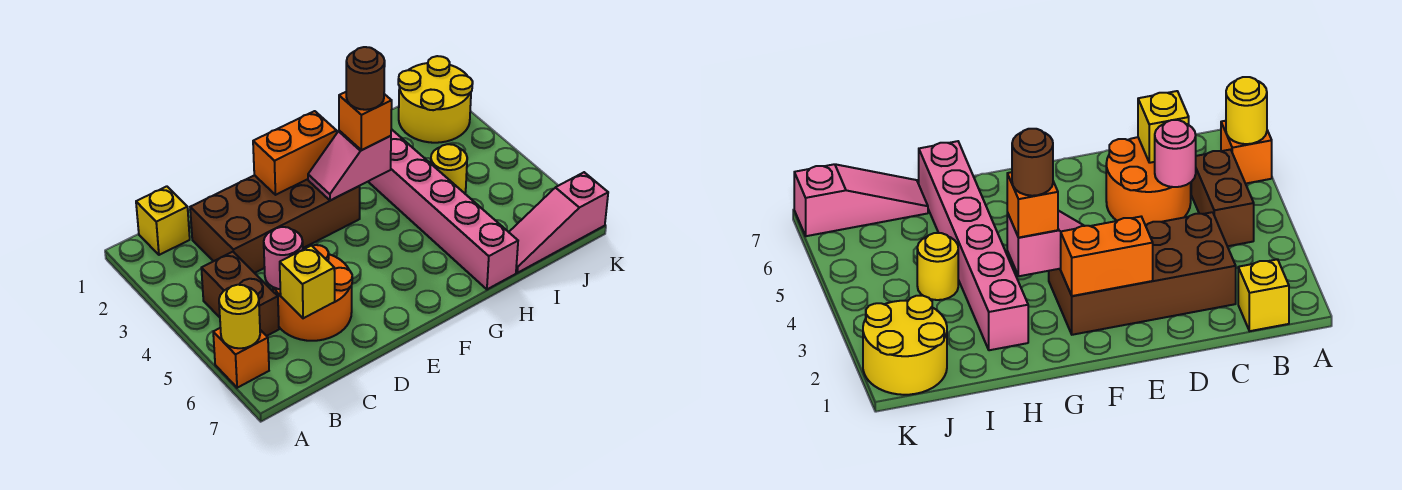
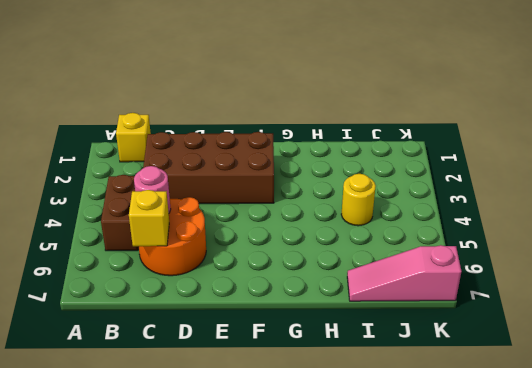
none -> orange 1x1 brick [213,328,269,388]
none -> pink 1x6 brick [368,129,518,289]
none -> yellow 2x2 round brick [398,56,473,143]

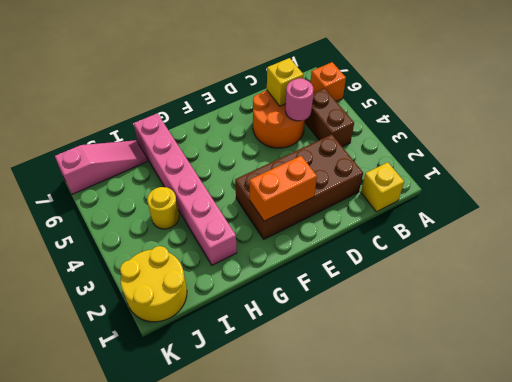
none -> yellow 1x1 round brick [219,285,260,348]
none -> pink 1x2 slope [308,131,391,201]
none -> orange 1x1 brick [339,92,392,150]

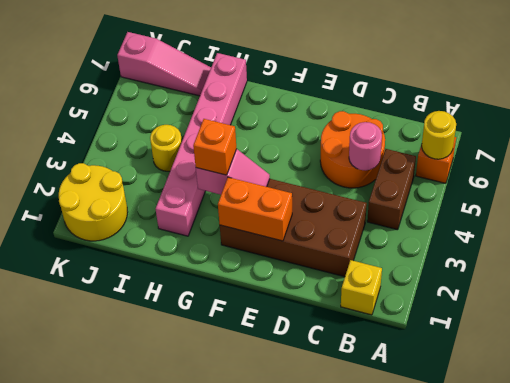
none -> yellow 1x1 brick [280,246,335,318]
none -> brown 1x1 round brick [346,47,385,110]

